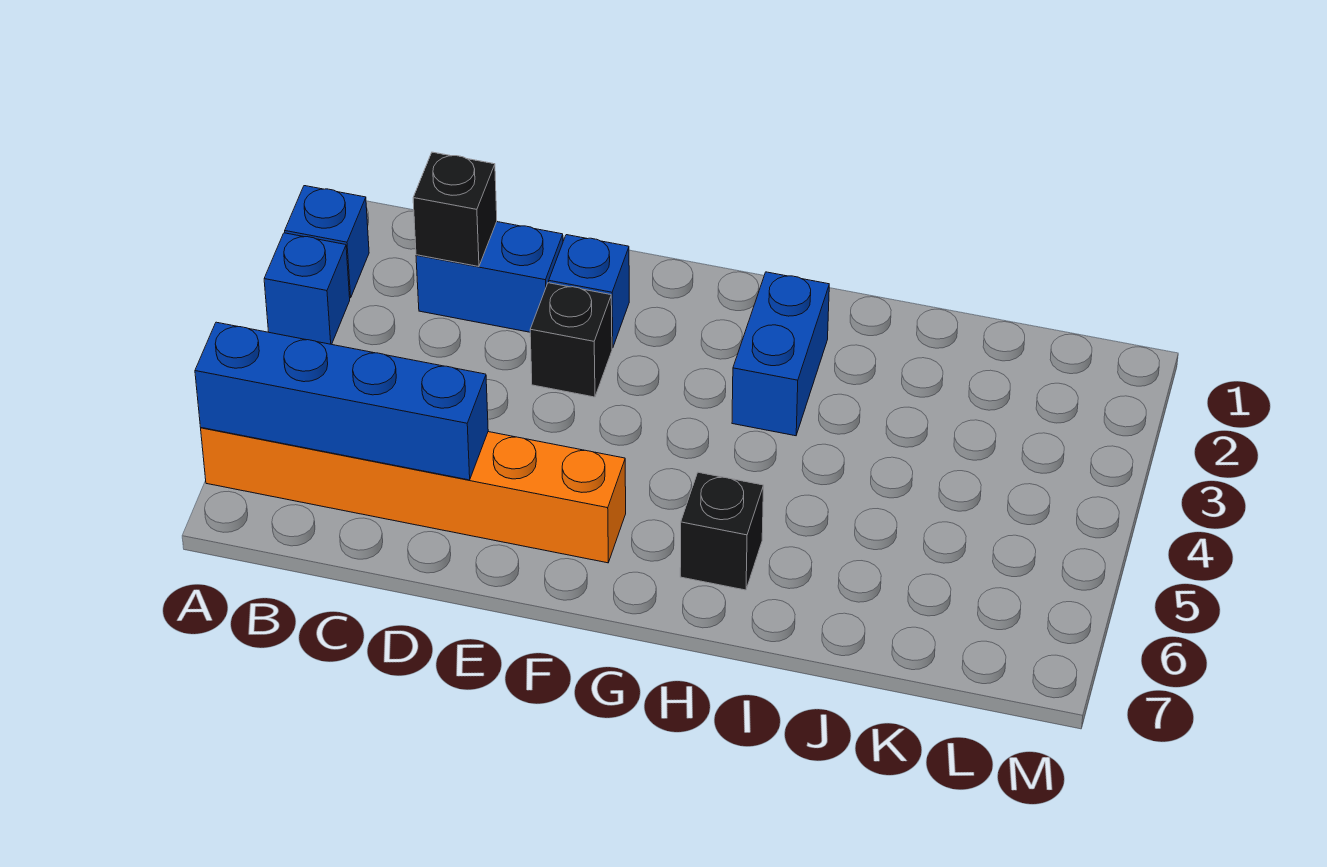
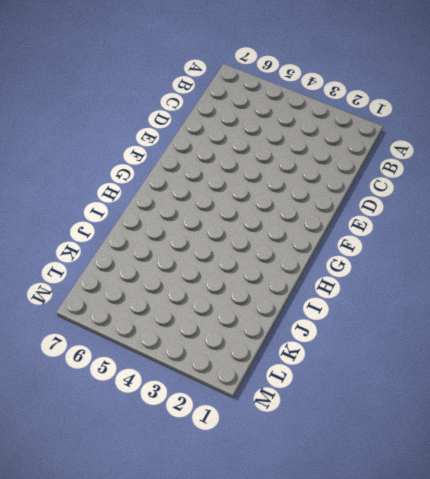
none -> blue 1x1 brick [285,186,369,298]
none -> blue 1x1 brick [264,233,350,344]

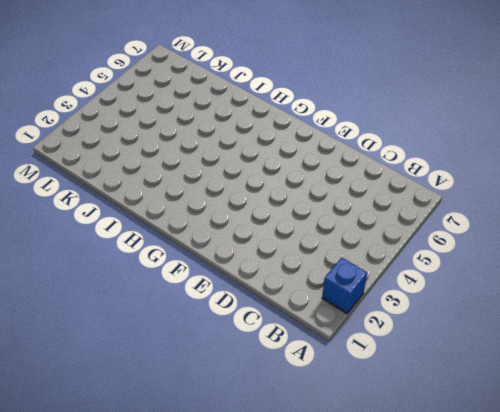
none -> blue 1x1 brick [264,233,350,344]
none -> orange 1x6 brick [201,428,626,563]

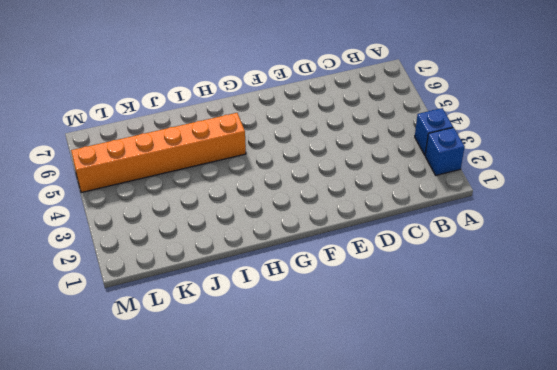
orange 1x6 brick [71,113,246,193] -> orange 1x6 brick moved to [201,428,626,563]
none -> blue 1x2 brick [416,222,563,332]
none -> blue 1x1 brick [549,235,629,348]

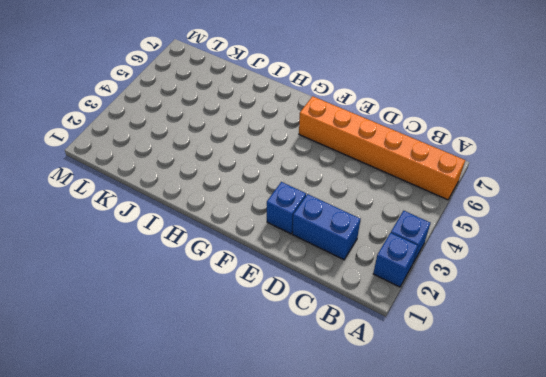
none -> black 1x1 brick [530,283,612,397]
none -> blue 1x2 brick [732,272,829,436]

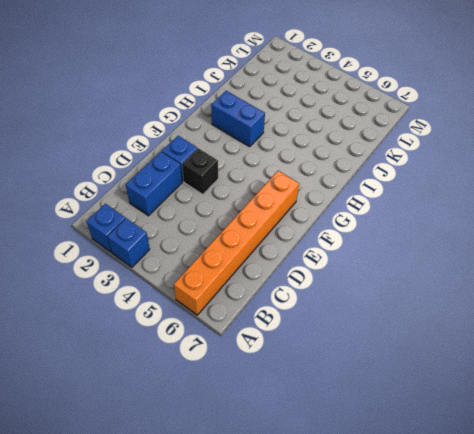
none -> black 1x1 brick [680,472,764,590]
none -> blue 1x4 brick [195,322,488,480]

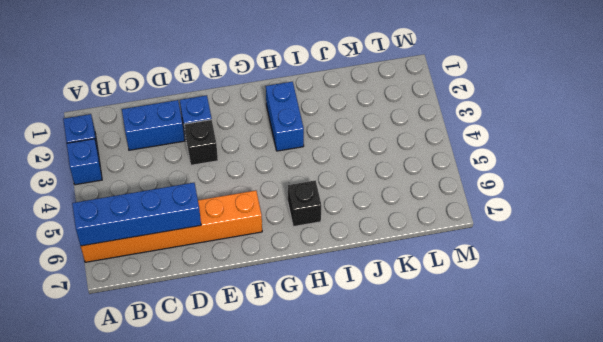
none -> black 1x1 brick [413,152,497,267]

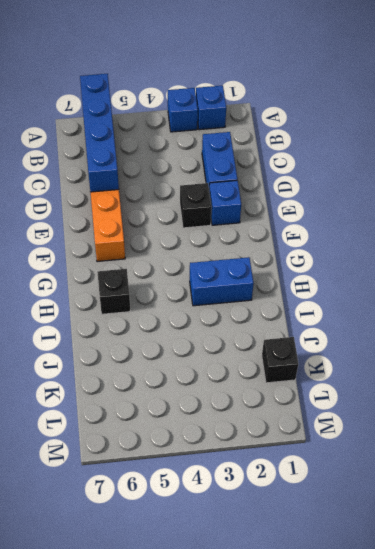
black 1x1 brick [262,337,298,383] -> black 1x1 brick moved to [413,152,497,267]

